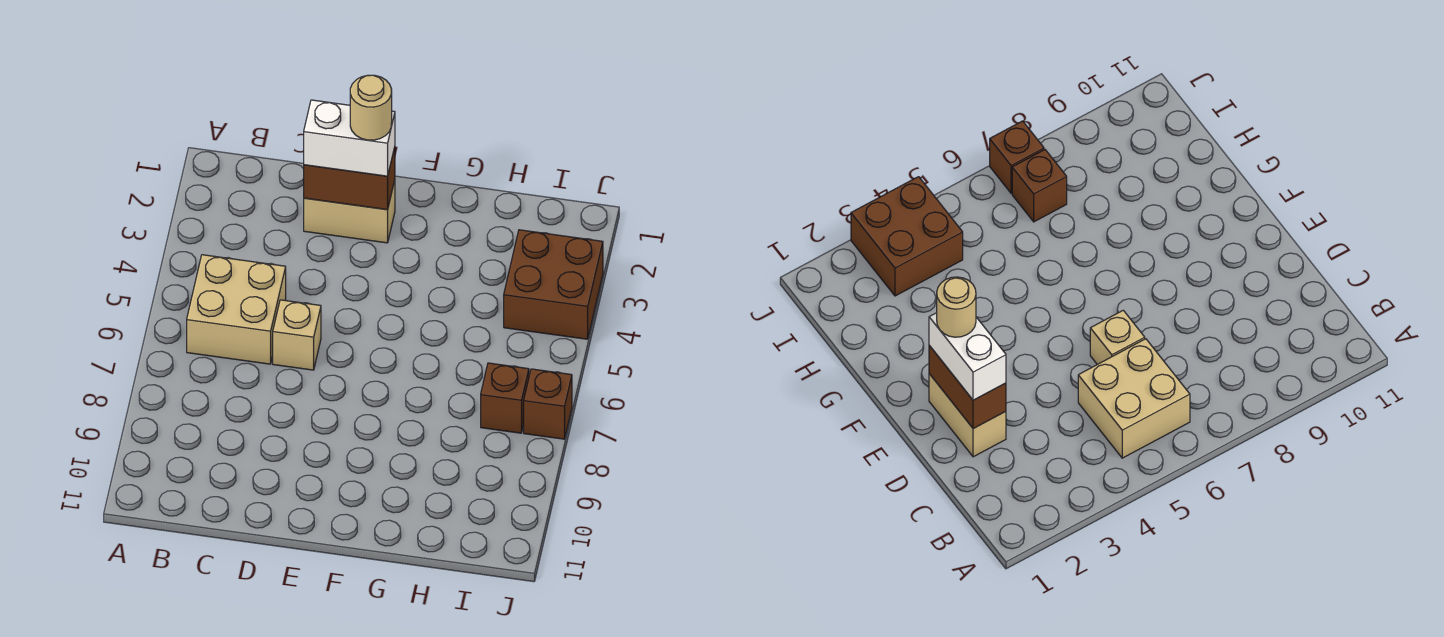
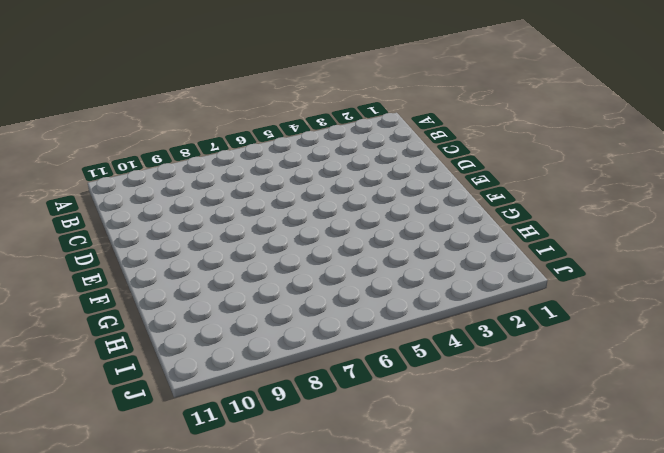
none -> tan 2x2 brick [187,255,286,364]
none -> tan 1x2 brick [304,180,395,243]

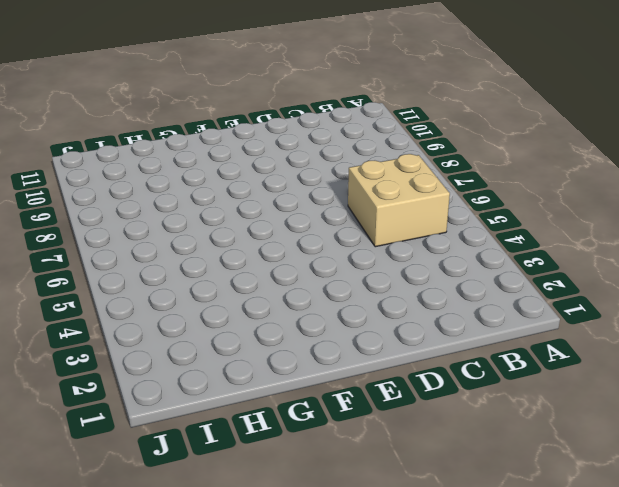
none -> tan 1x2 brick [304,180,395,243]
none -> tan 1x1 brick [273,300,321,370]

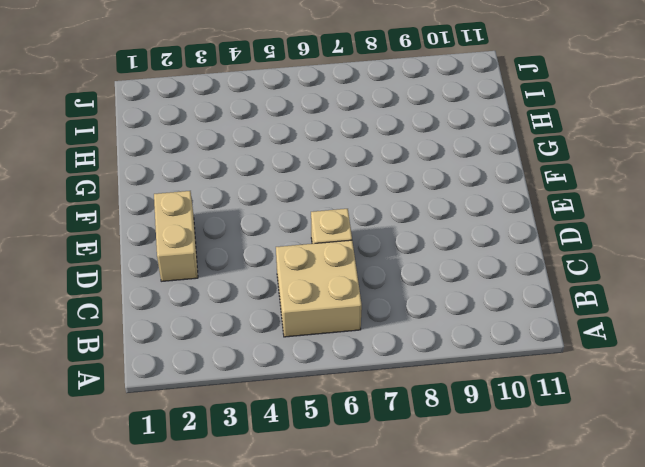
none -> brown 2x2 brick [504,230,603,339]
none -> brown 1x1 brick [481,363,529,433]

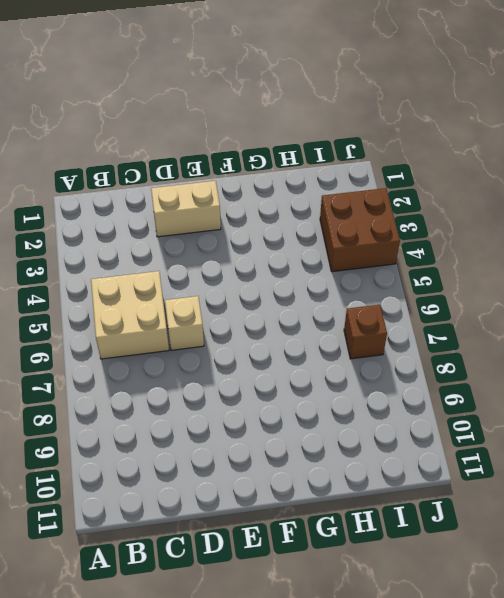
none -> brown 1x1 brick [524,369,572,439]
none -> brown 1x2 brick [304,147,395,210]

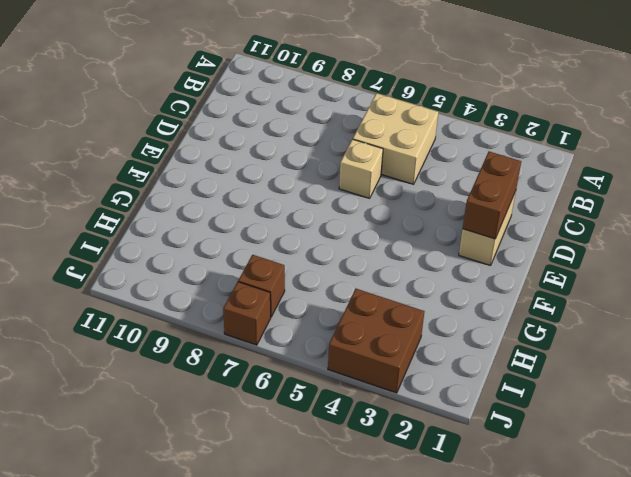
none -> white 1x2 brick [304,100,395,176]
none -> tan 1x1 round brick [350,75,392,140]

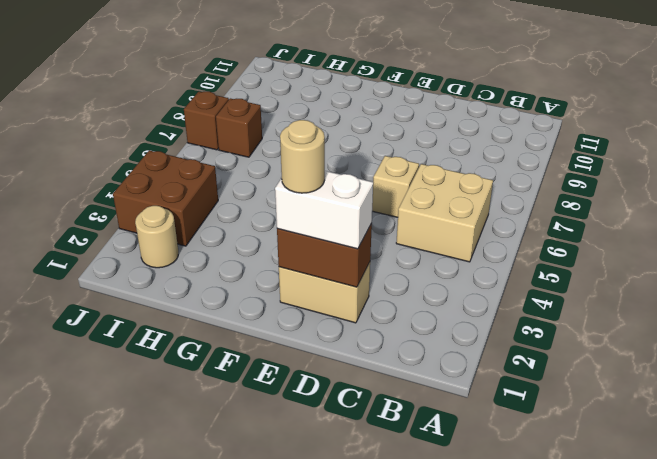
tan 1x1 round brick [135,206,178,268] -> none

